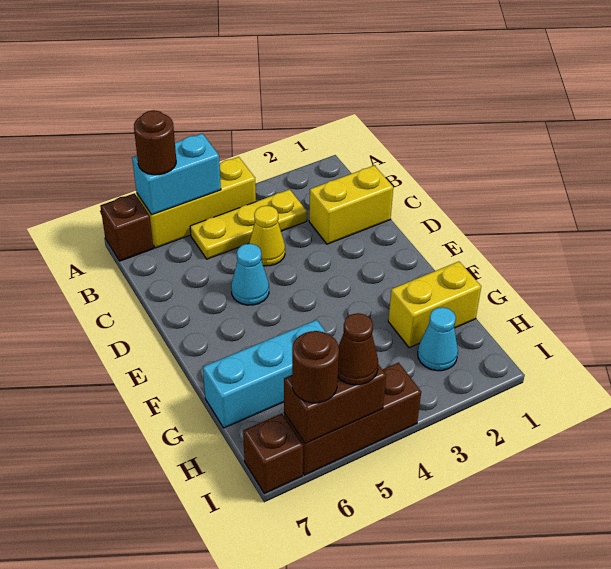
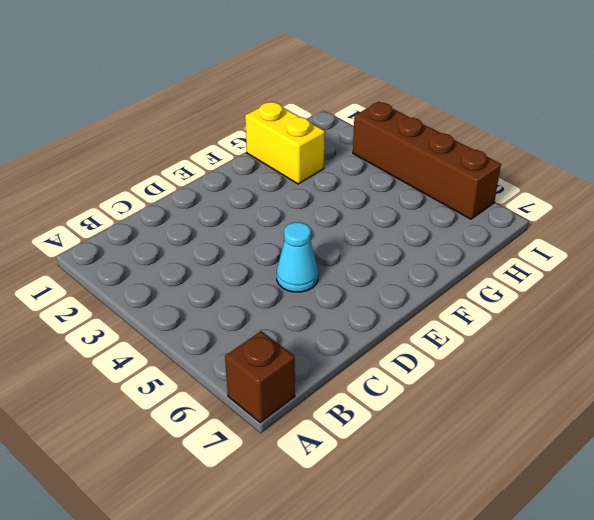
brown 1x4 brick [353,102,501,219] -> brown 1x3 brick [284,363,421,475]
none -> yellow 1x3 brick [137,157,256,248]
none -> yellow 1x3 plate [190,189,307,259]
none -> yellow 1x2 brick [309,165,393,244]

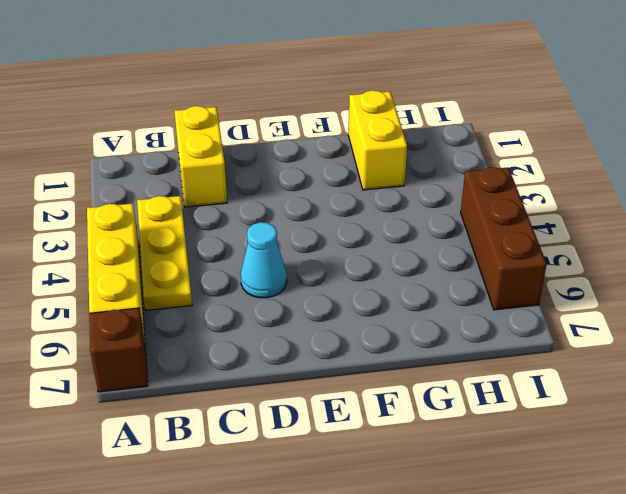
none -> yellow 1x1 cone [249,206,285,266]
none -> cyan 1x3 brick [203,320,326,428]
none -> cyan 1x1 cone [418,307,458,371]

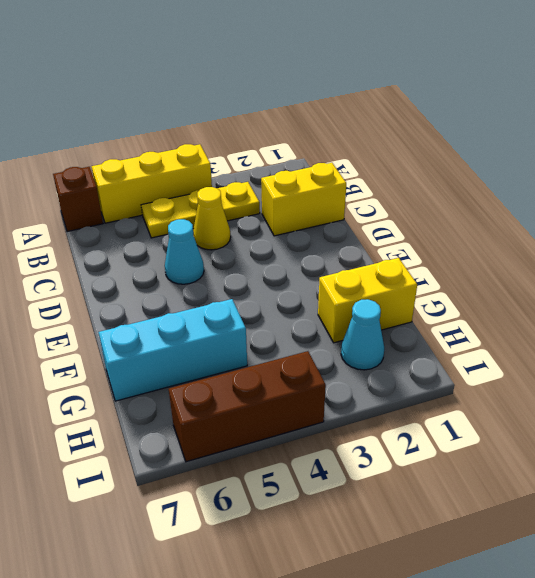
none -> brown 1x1 brick [243,414,303,494]
none -> cyan 1x2 brick [132,134,221,215]
none -> brown 1x2 brick [284,365,386,444]

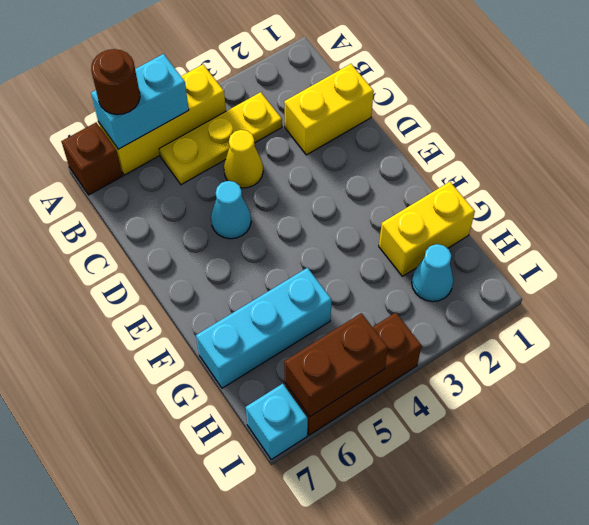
cyan 1x1 brick [246,384,308,459] -> brown 1x1 brick [243,414,303,494]
none -> brown 1x1 cone [338,313,378,385]
none -> brown 1x1 round brick [292,331,339,403]

